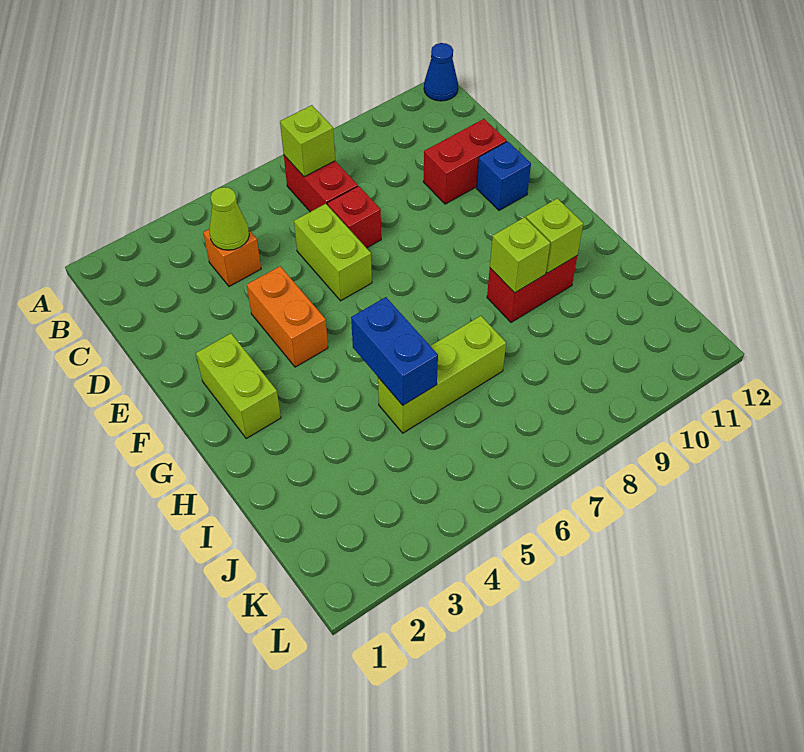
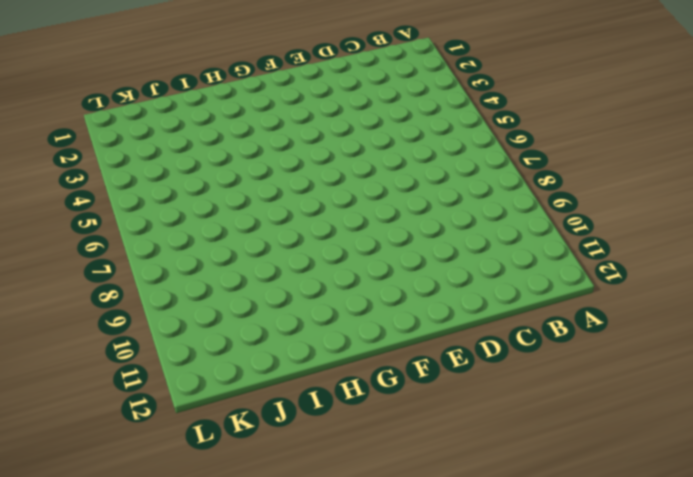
none -> blue 1x1 cone [424,43,458,101]
none -> red 1x2 brick [284,156,358,212]
none -> orange 1x1 brick [203,229,261,286]

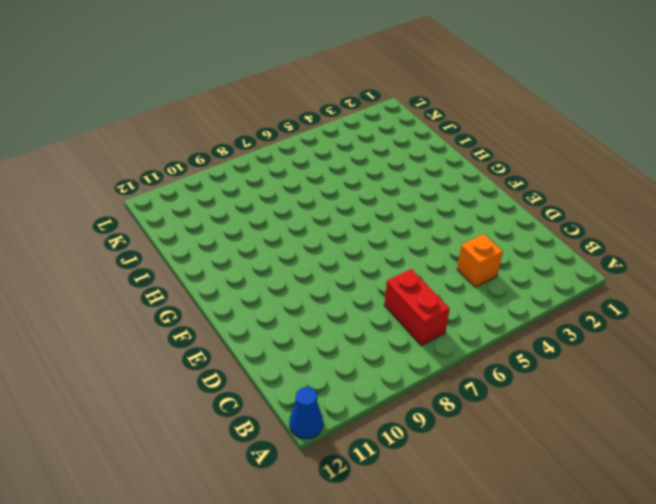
none -> lime 1x2 brick [294,204,372,301]
none -> red 1x1 brick [327,186,381,248]
none -> red 1x2 brick [423,119,507,204]

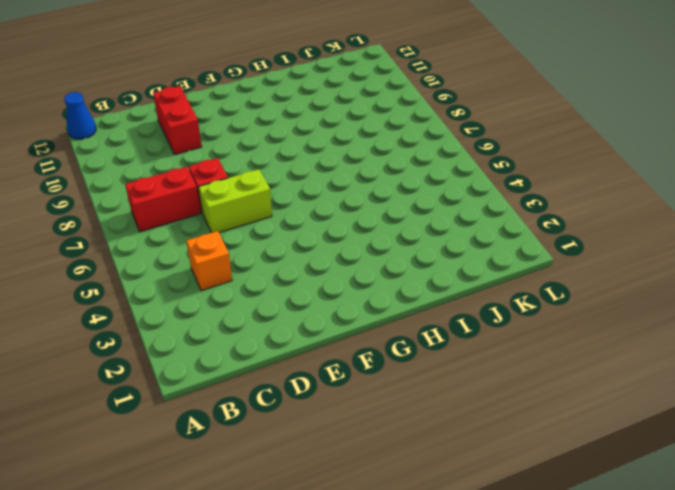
none -> orange 1x2 brick [247,266,328,367]
none -> blue 1x1 brick [477,141,531,210]
none -> lime 1x2 brick [196,333,281,439]

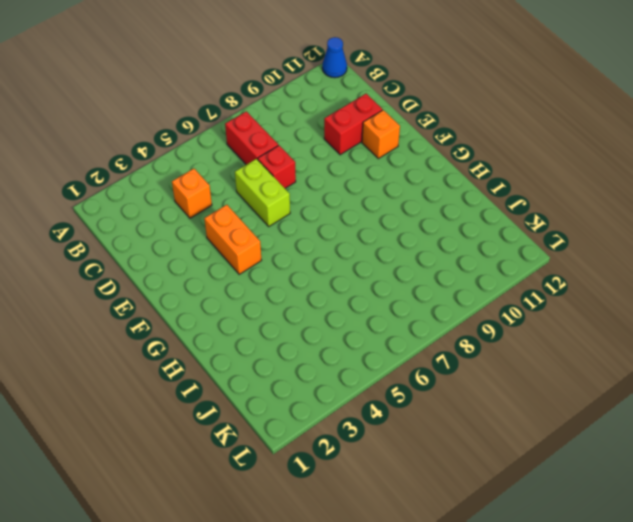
orange 1x1 brick [362,110,400,159] -> blue 1x1 brick [477,141,531,210]
none -> lime 1x2 brick [196,333,281,439]
none -> red 1x2 brick [487,256,577,322]
none -> lime 1x3 brick [378,316,506,433]

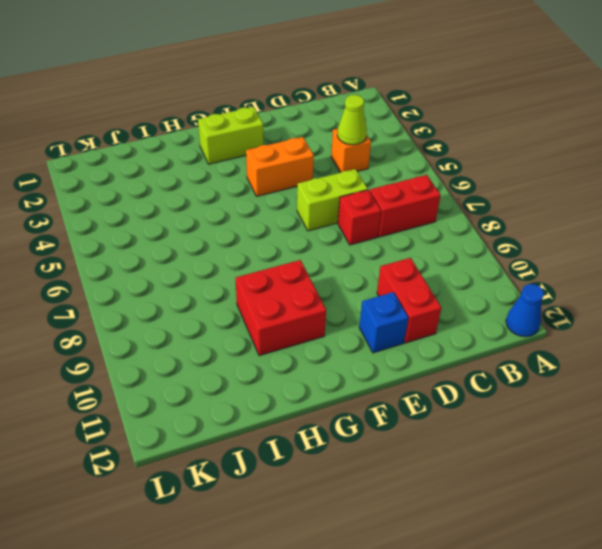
red 2x2 brick [236,260,326,356] -> red 1x2 brick [487,256,577,322]
none -> lime 1x3 brick [378,316,506,433]
none -> lime 1x1 brick [280,105,335,177]
none -> blue 1x2 brick [351,297,438,405]

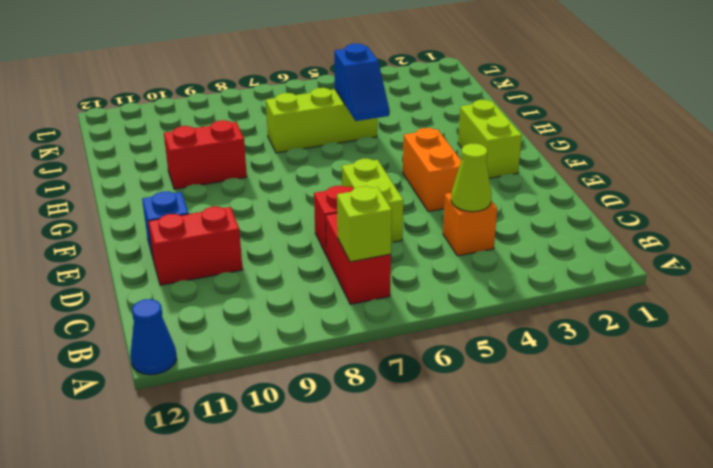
blue 1x2 slope [334,44,389,121] -> blue 1x2 brick [351,297,438,405]
none -> lime 1x1 brick [490,217,550,293]
none -> lime 1x1 brick [526,198,583,273]

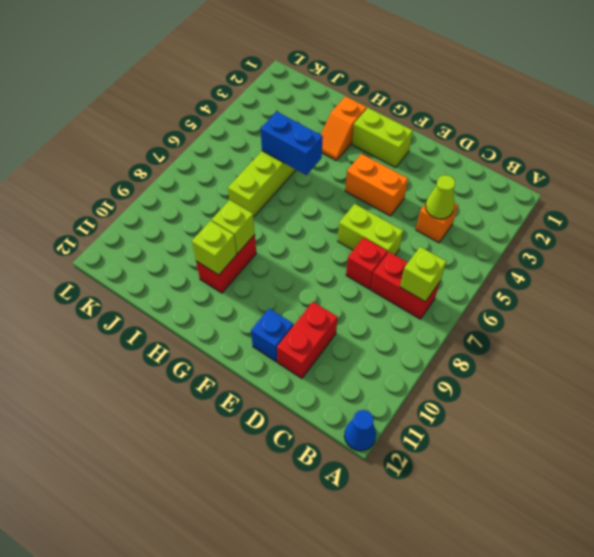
orange 1x2 slope [321,96,367,160] -> none

